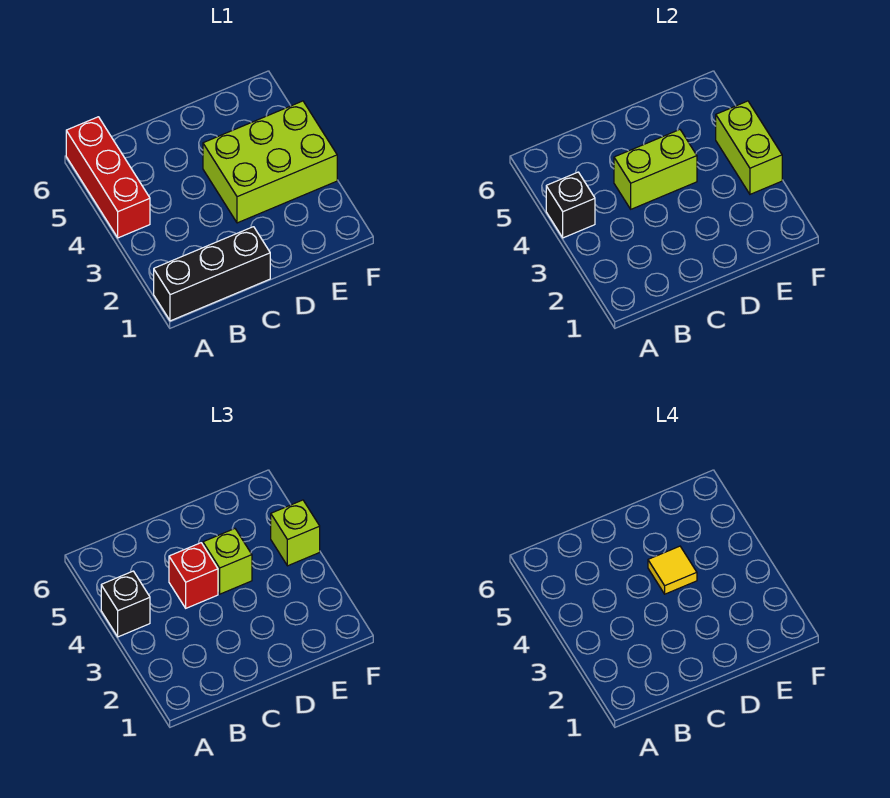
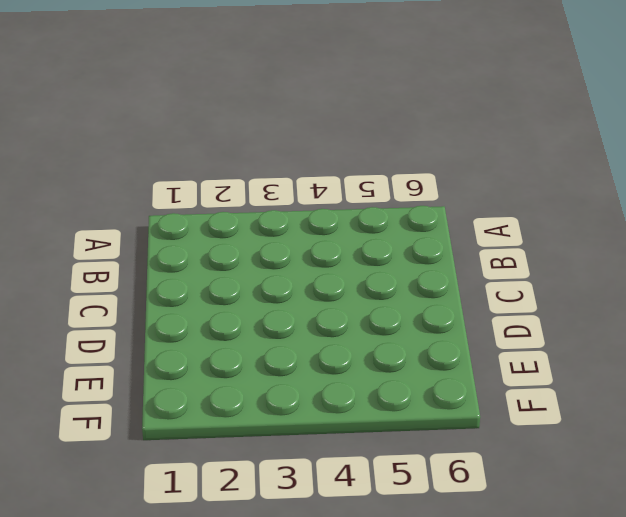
none -> black 1x3 brick [154,227,270,321]
none -> red 1x3 brick [66,117,150,238]

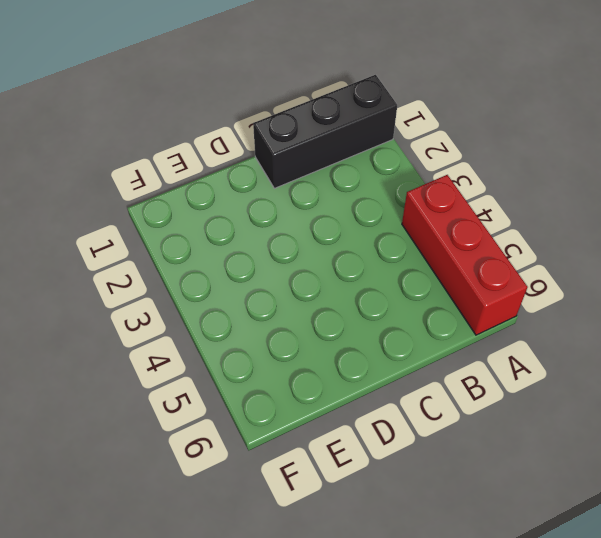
none -> lime 2x3 brick [203,101,337,223]
none -> black 1x1 brick [546,172,595,238]

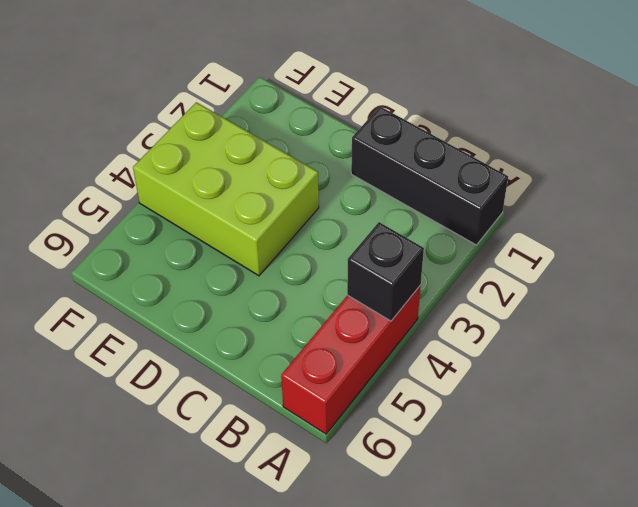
none -> lime 1x2 brick [614,130,697,209]
none -> lime 1x2 brick [716,101,782,194]

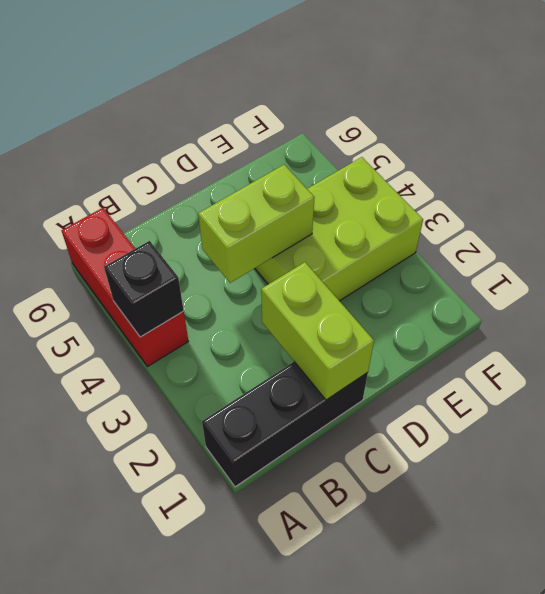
lime 1x2 brick [261,262,374,400] -> lime 1x2 brick moved to [716,101,782,194]
none -> black 1x1 brick [101,571,150,637]
none -> red 1x1 brick [169,543,218,608]

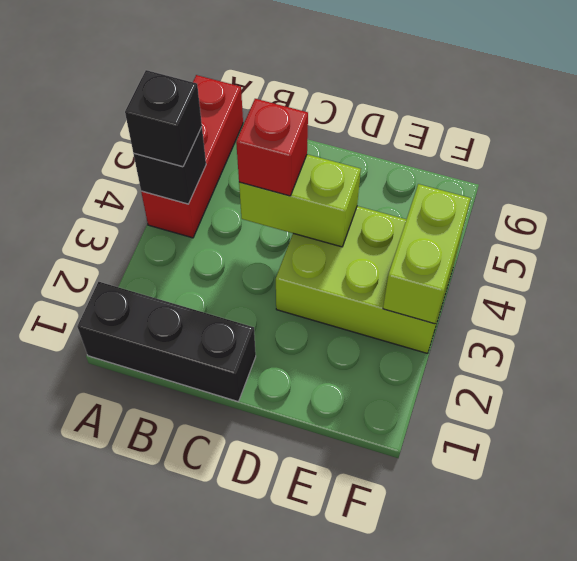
none -> lime 1x1 brick [203,529,252,594]
none -> lime 1x1 brick [271,500,320,566]

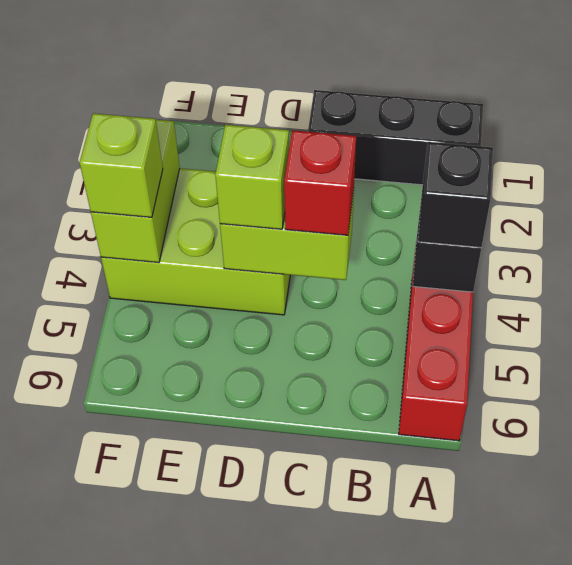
none -> yellow 1x1 tile [648,546,697,594]

